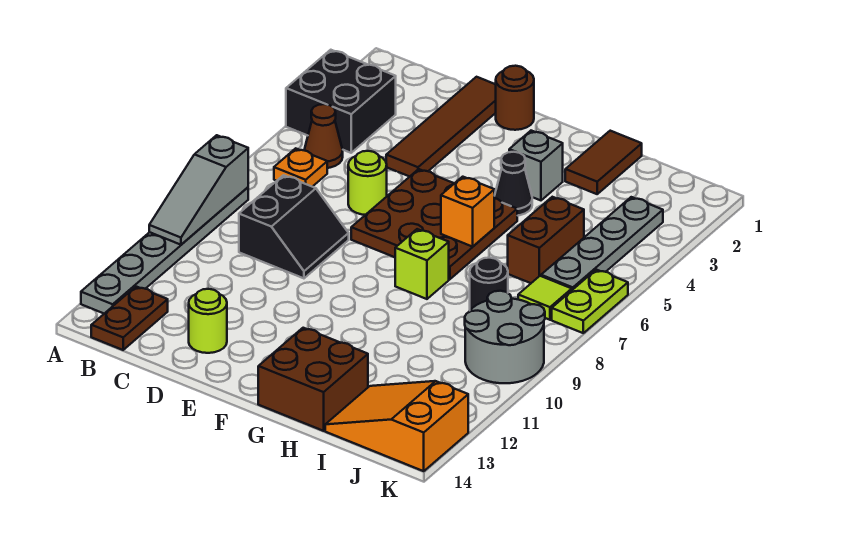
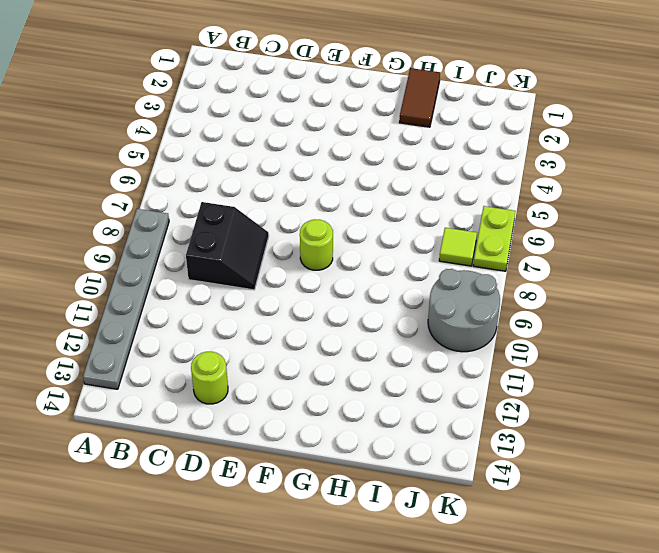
lime 1x1 round brick [300,219,333,270] -> lime 1x1 round brick moved to [348,151,387,215]
none -> black 2x2 brick [286,50,396,153]
none -> brown 1x1 cone [304,104,343,168]
none -> orange 1x1 plate [274,148,327,187]

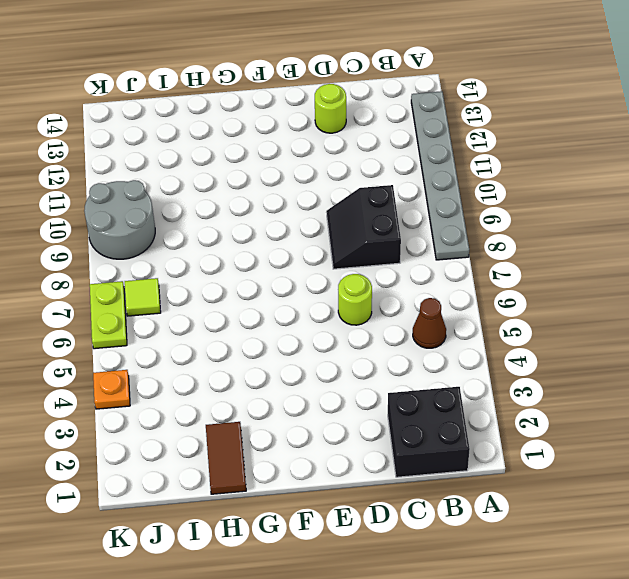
black 2x2 brick [388,387,470,477] -> black 2x2 brick moved to [286,50,396,153]
orange 1x1 plate [93,370,130,409] -> orange 1x1 plate moved to [274,148,327,187]
none -> brown 1x2 plate [91,287,168,350]
none -> brown 1x4 tile [386,77,496,177]
none -> brown 1x1 round brick [496,66,534,130]

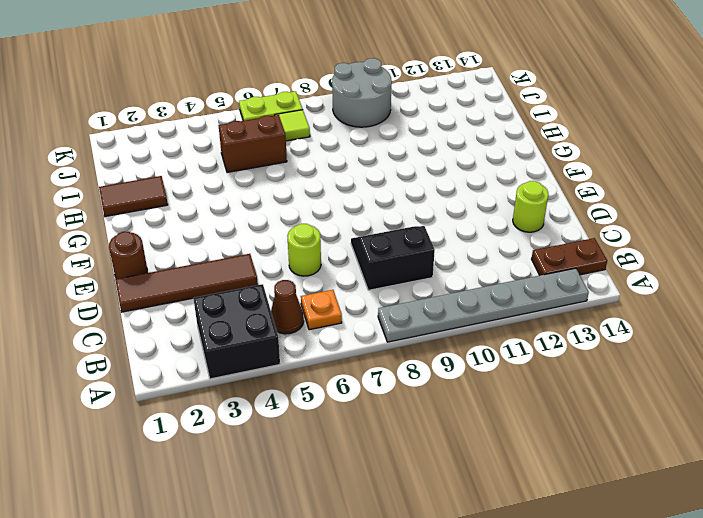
none -> brown 3x3 plate [351,169,517,279]
none -> grey 1x1 brick [509,131,563,200]
none -> black 1x1 cone [494,152,532,216]

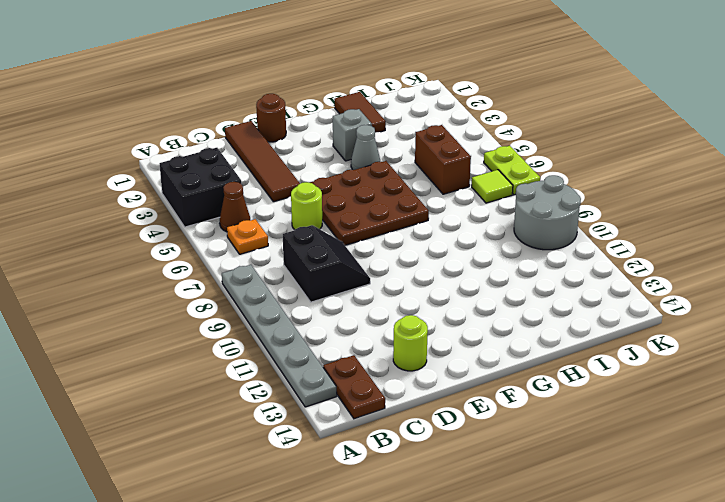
grey 1x1 cone [351,125,380,170] -> black 1x1 cone [494,152,532,216]
none -> lime 1x1 brick [395,229,449,299]
none -> brown 2x2 brick [258,328,368,431]
none -> black 1x1 round brick [470,258,508,310]

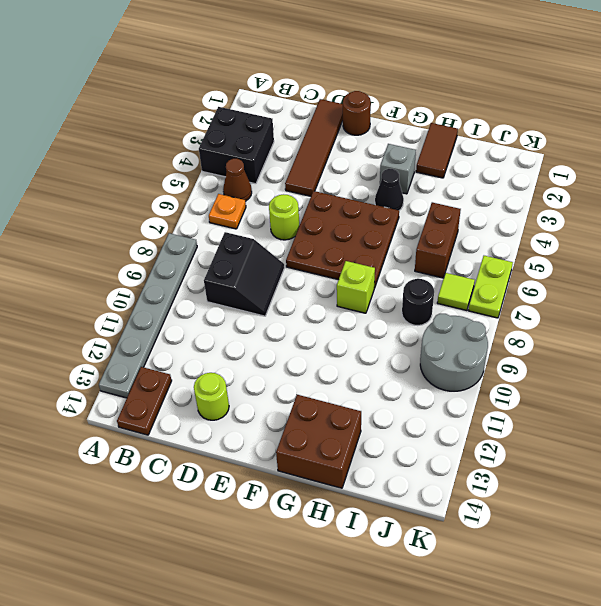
none -> orange 2x3 slope [325,381,468,471]
none -> grey 1x4 plate [541,197,663,290]
none -> grey 1x3 slope [149,135,248,245]

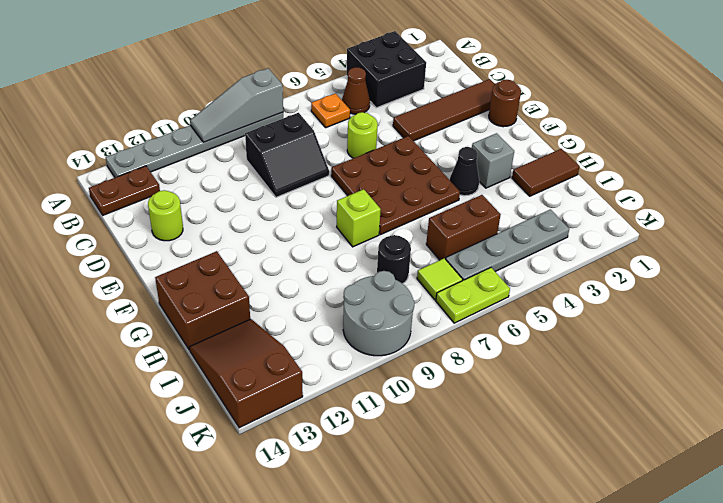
brown 2x3 slope [189,319,303,428] -> orange 2x3 slope [325,381,468,471]
none -> orange 1x1 brick [441,177,494,247]

